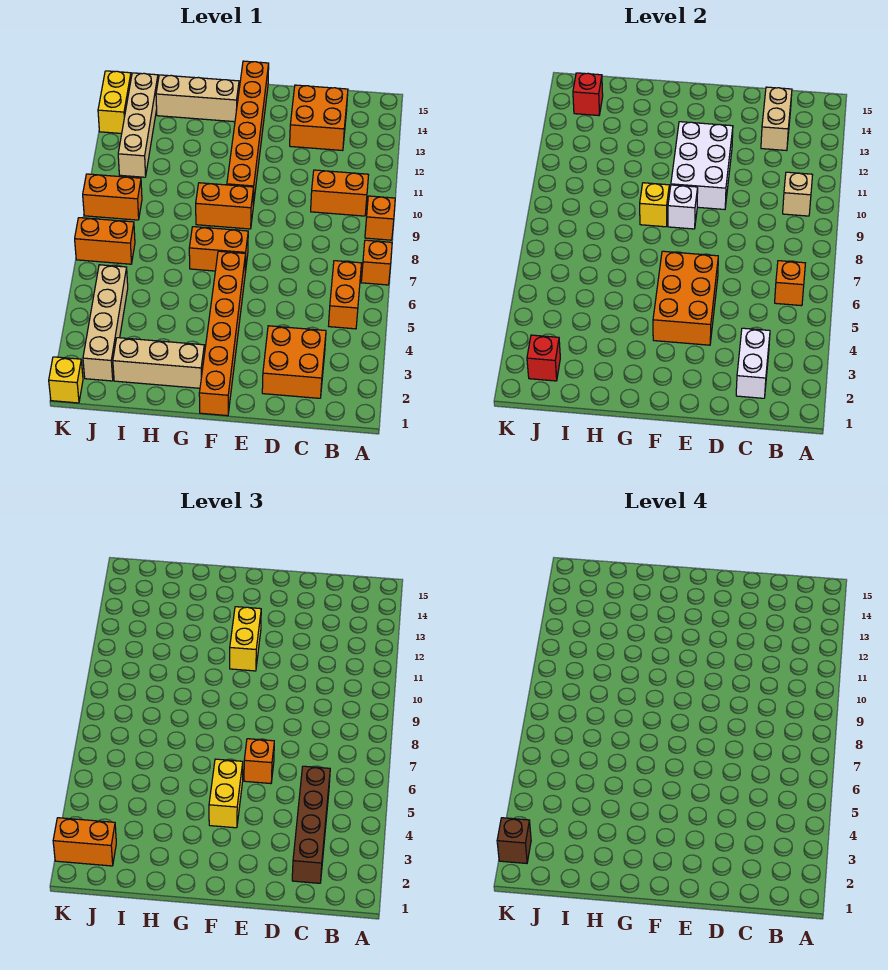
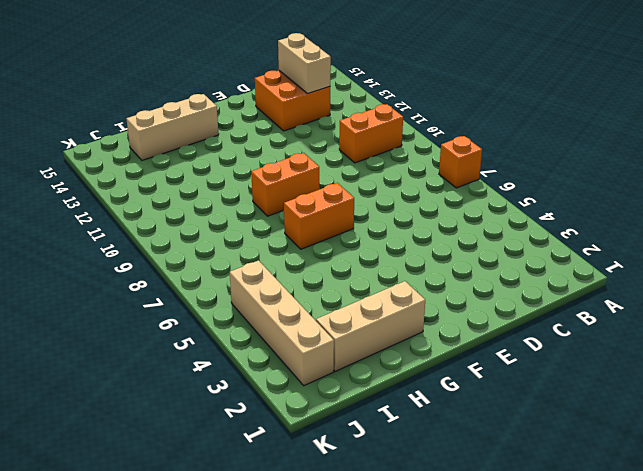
none -> orange 1x1 brick [365,196,395,240]
none -> orange 1x2 brick [329,261,361,329]
none -> orange 2x2 brick [262,326,326,398]
none -> orange 1x6 brick [199,251,246,416]

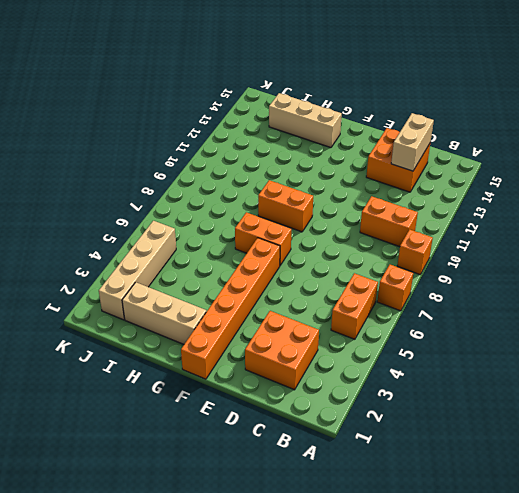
none -> orange 1x6 brick [227,61,269,206]
none -> orange 1x2 brick [75,218,135,264]
none -> orange 1x2 brick [83,174,142,220]
none -> tan 1x4 brick [118,73,158,177]

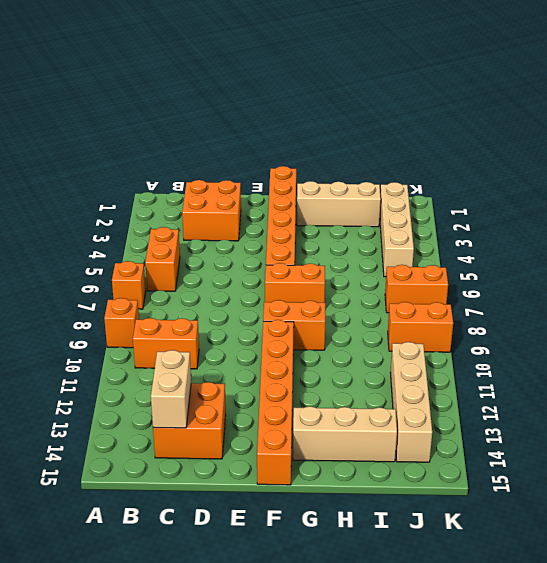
none -> yellow 1x1 brick [49,357,83,403]
none -> yellow 1x2 brick [98,71,131,134]
none -> orange 1x1 brick [775,261,805,306]
none -> tan 1x1 brick [783,172,813,216]

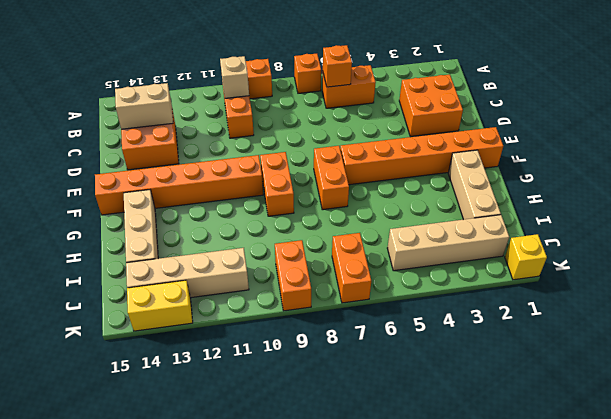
none -> white 1x2 brick [736,328,770,398]
none -> orange 2x3 brick [653,251,718,345]
none -> white 2x3 brick [671,122,733,210]
none -> white 1x1 brick [668,185,698,229]

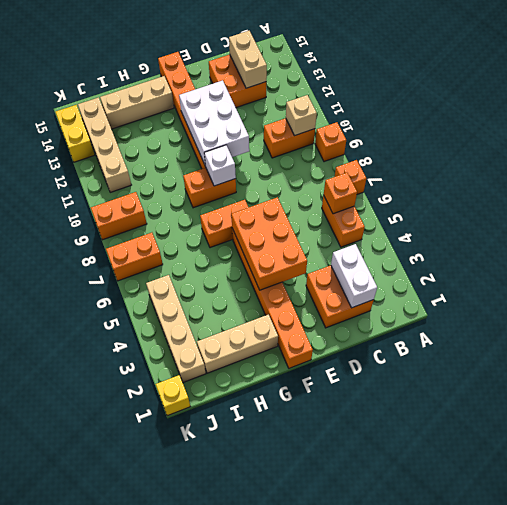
none -> yellow 1x1 brick [640,183,669,227]
none -> red 1x1 brick [527,335,560,381]
none -> red 1x1 brick [573,73,603,116]
none -> brown 1x4 brick [292,766,330,883]

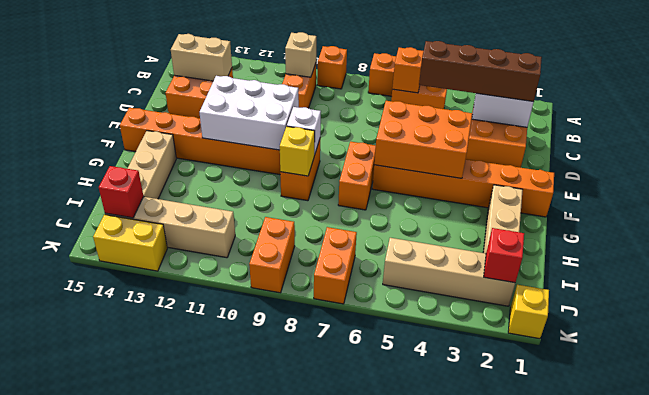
none -> orange 1x1 brick [244,739,274,784]
none -> yellow 1x2 brick [209,759,243,828]
none -> yellow 1x2 brick [230,607,261,671]
none -> orange 1x2 brick [53,818,116,866]

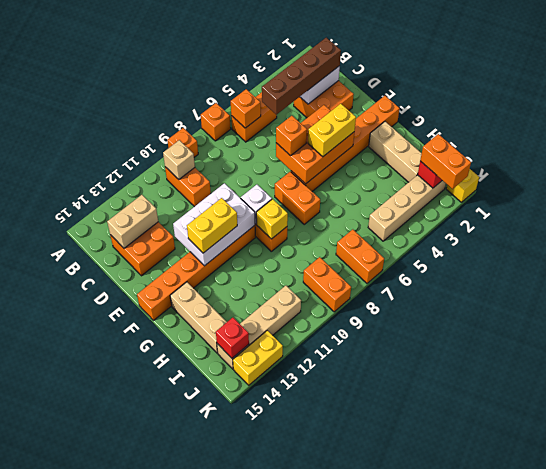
none -> brown 1x1 brick [497,818,531,864]

